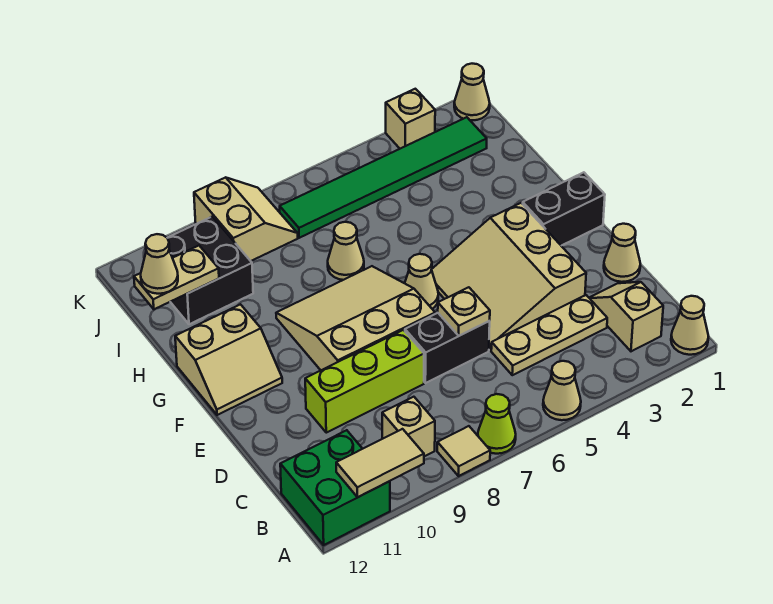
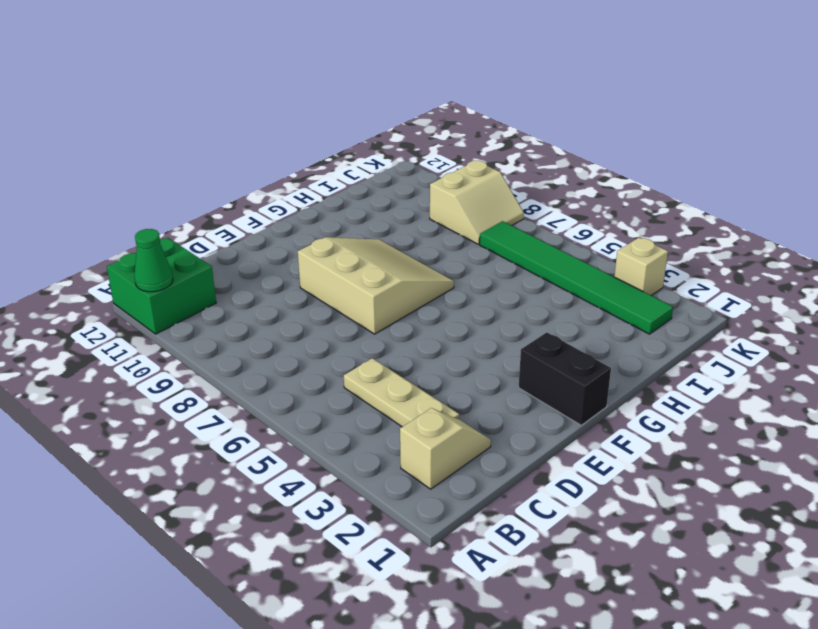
green 1x1 cone [134,229,173,292] -> tan 1x2 tile [336,429,424,497]
none -> tan 1x1 cone [671,296,709,355]
none -> tan 1x1 cone [543,361,581,420]
none -> lime 1x1 cone [478,394,516,454]

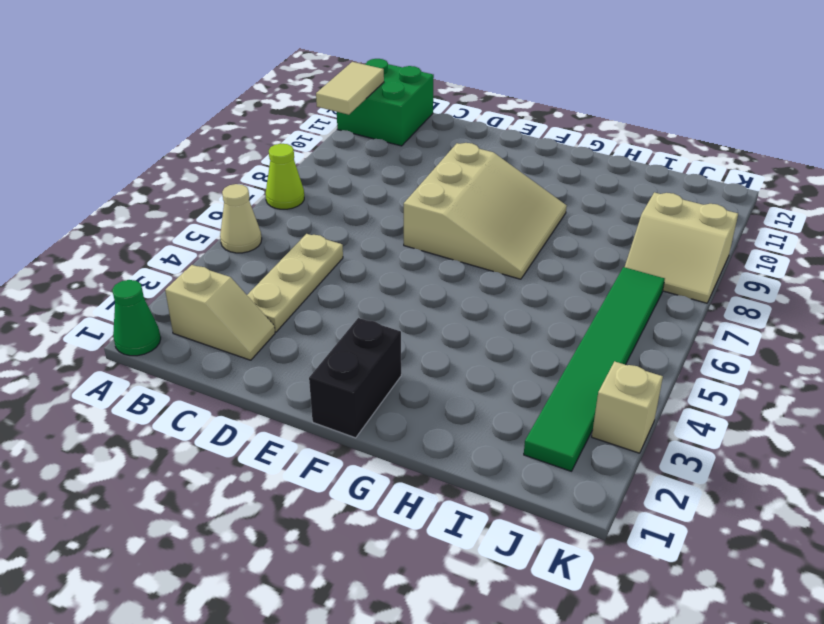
green 1x1 cone [112,280,161,356] -> tan 1x1 cone [671,296,709,355]
none -> tan 1x1 tile [437,426,490,476]
none -> tan 1x1 brick [382,397,435,456]
none -> tan 1x1 cone [604,224,640,282]

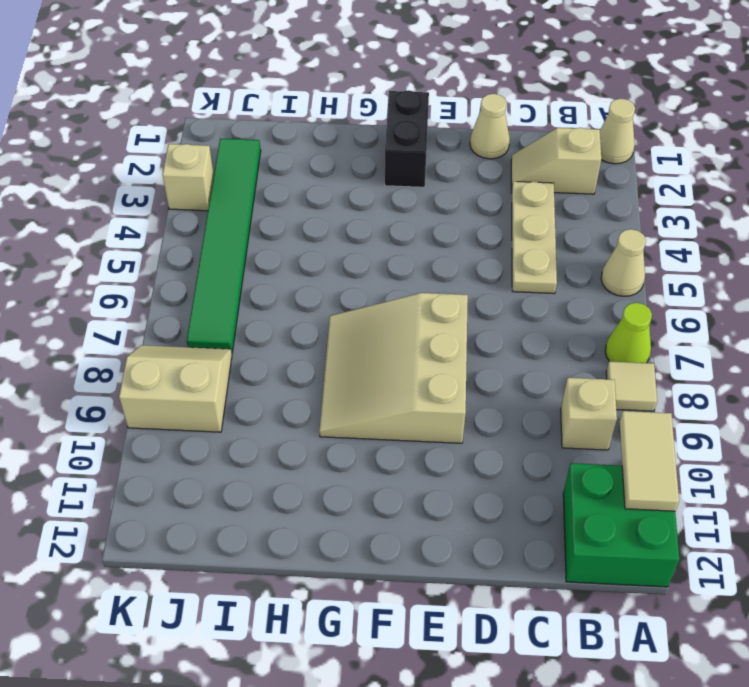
none -> tan 3x3 slope [431,203,586,351]
none -> black 1x2 brick [405,313,490,383]
none -> lime 1x3 brick [305,330,424,433]

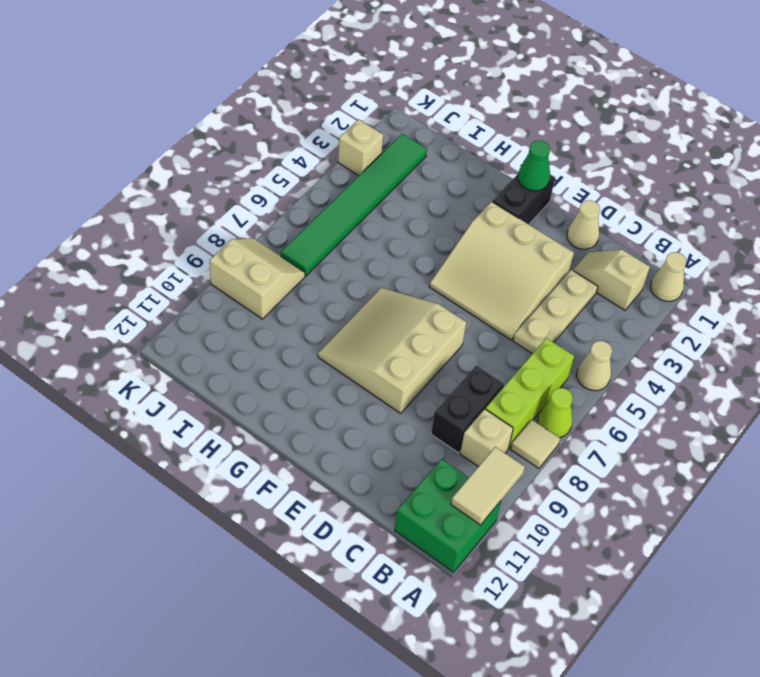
lime 1x3 brick [486,338,574,448] -> lime 1x3 brick moved to [305,330,424,433]
black 1x2 brick [431,365,504,453] -> black 1x2 brick moved to [405,313,490,383]
green 1x1 cone [518,141,550,191] -> none
none -> tan 1x1 cone [405,254,438,309]
none -> tan 2x2 slope [175,304,282,415]
none -> tan 1x1 cone [328,222,364,280]

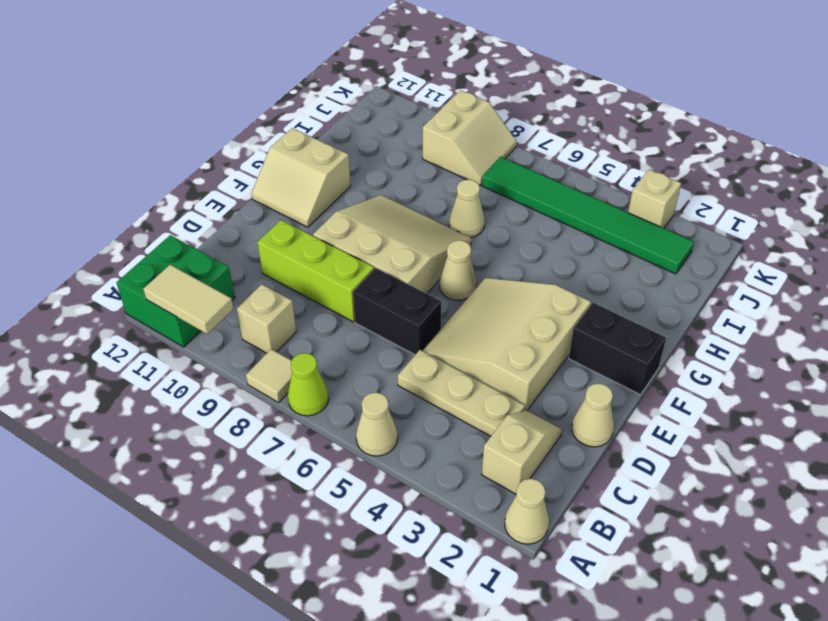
none -> black 2x2 brick [168,217,253,324]
none -> tan 1x1 cone [454,64,490,120]
none -> tan 1x1 plate [438,287,490,336]

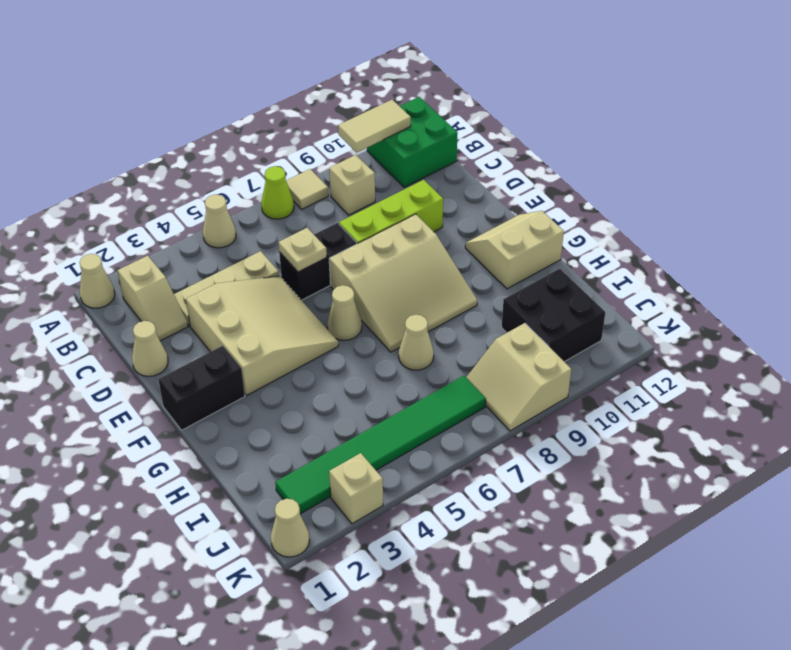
none -> tan 1x2 plate [134,246,219,309]
none -> tan 1x1 cone [141,234,178,294]

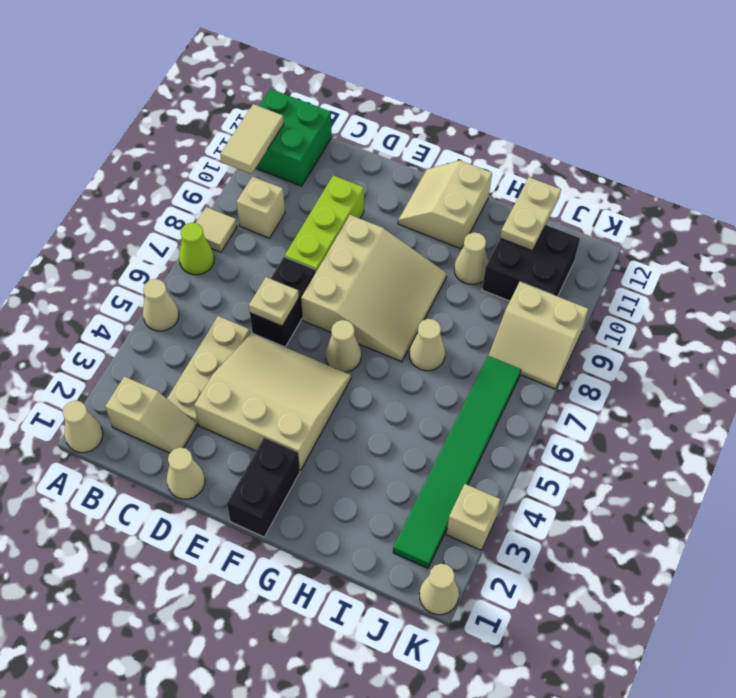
tan 1x1 cone [454,233,488,284] -> tan 1x1 cone moved to [141,234,178,294]

